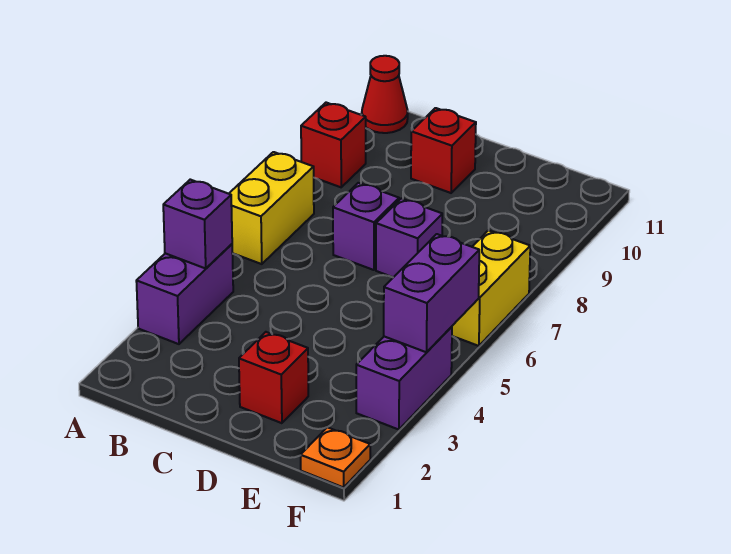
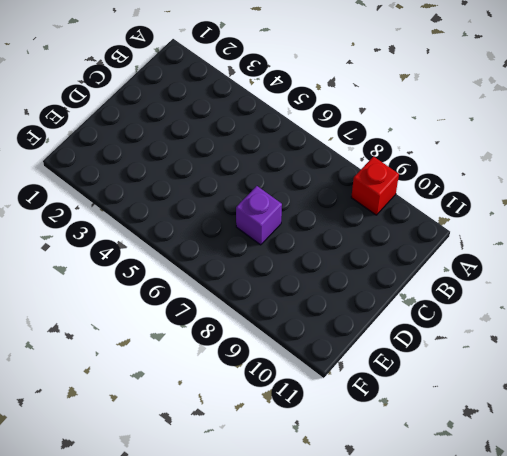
none -> purple 1x2 brick [136,244,233,344]
none -> yellow 1x2 brick [229,152,314,264]
none -> red 1x1 cone [362,56,408,133]

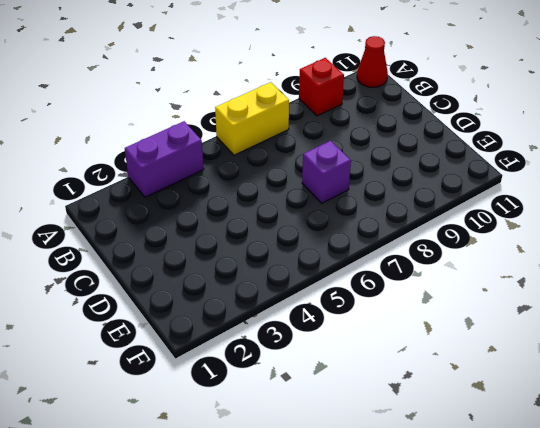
none -> purple 1x1 brick [333,183,399,270]
none -> red 1x1 brick [411,108,476,193]
none -> red 1x1 brick [239,332,308,423]

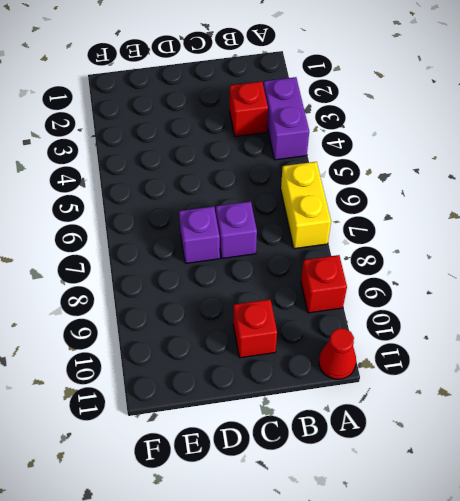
red 1x1 brick [230,81,268,137] -> red 1x1 brick moved to [239,332,308,423]
none -> orange 1x1 plate [301,427,370,487]
none -> purple 1x2 brick [356,327,452,430]
none -> yellow 1x2 brick [452,230,530,346]

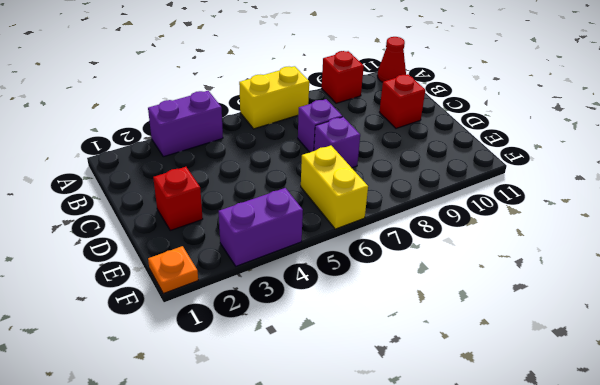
yellow 1x2 brick [301,146,368,229] -> yellow 1x2 brick turned to [452,230,530,346]
none -> purple 1x1 brick [163,180,232,268]
none -> purple 1x2 brick [384,234,479,352]

